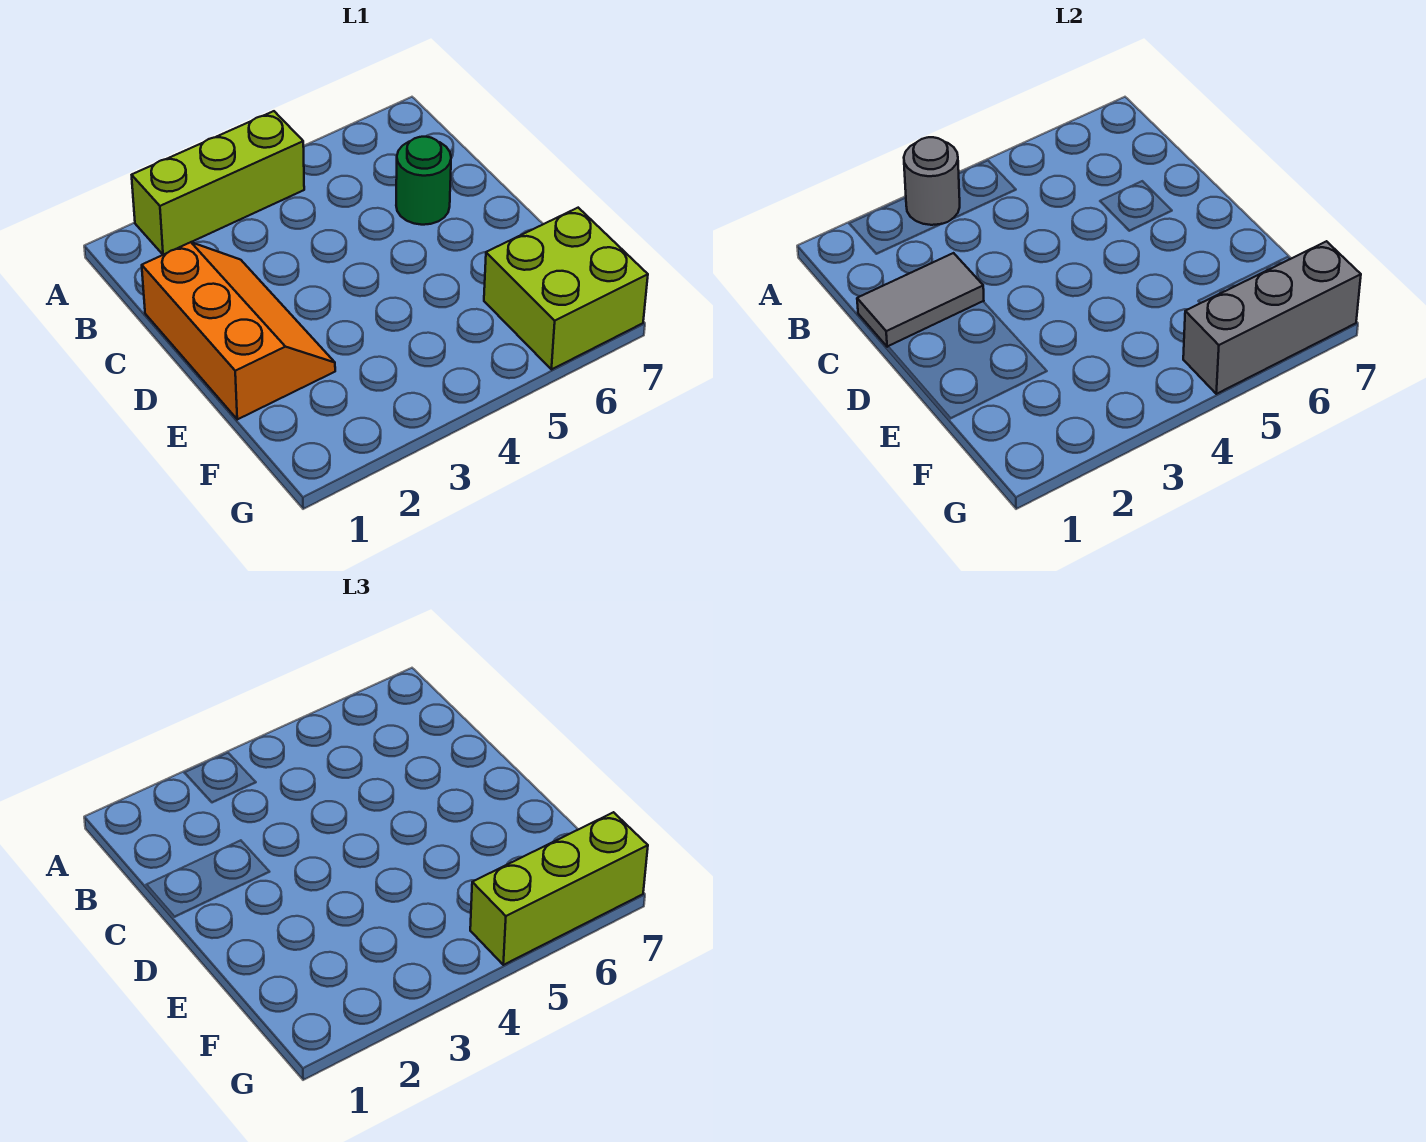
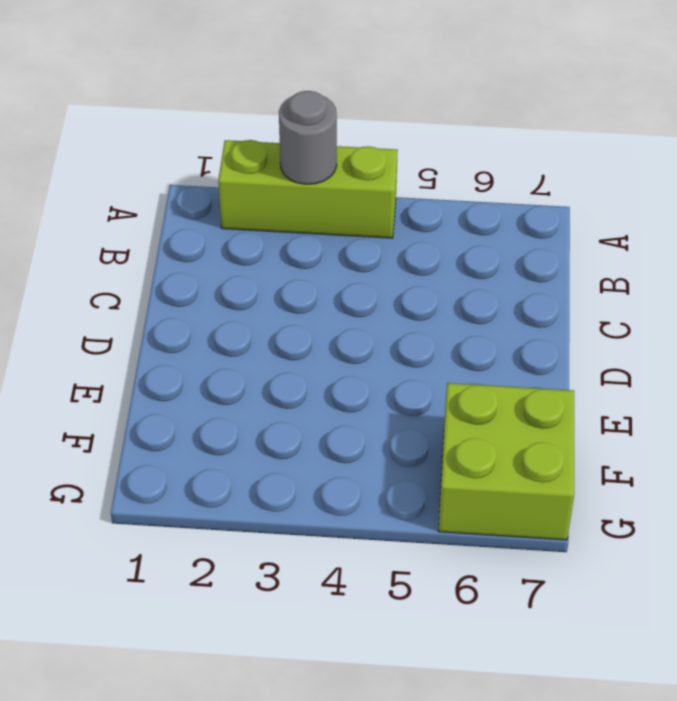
none -> orange 2x3 slope [142,242,335,419]
none -> green 1x1 round brick [396,137,451,225]

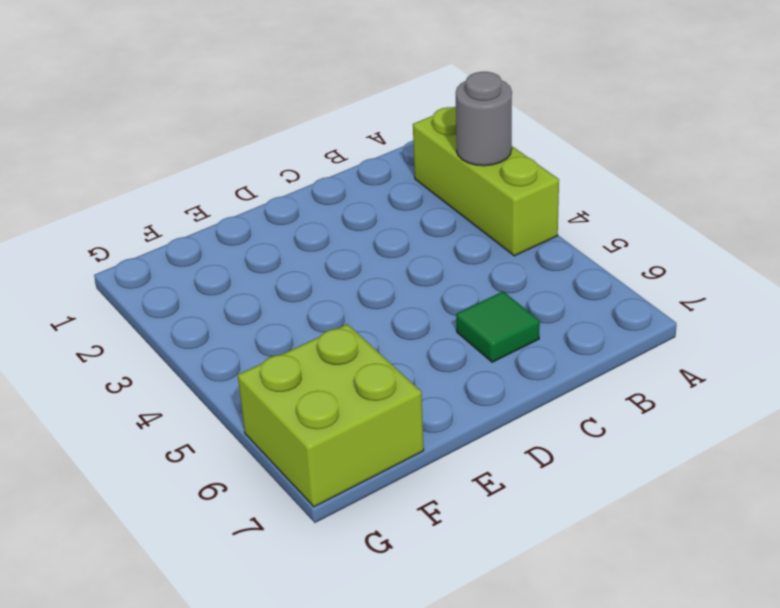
green 1x1 tile [456,292,540,362] -> green 1x1 round brick [396,137,451,225]
none -> orange 2x3 slope [142,242,335,419]
none -> grey 1x2 tile [857,253,984,347]

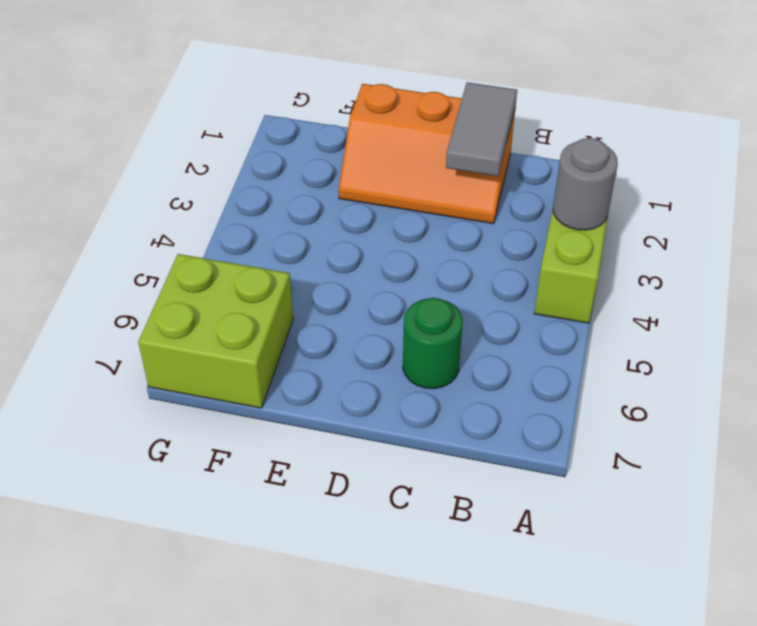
none -> grey 1x3 brick [1183,241,1361,394]
none -> lime 1x3 brick [470,812,648,965]

